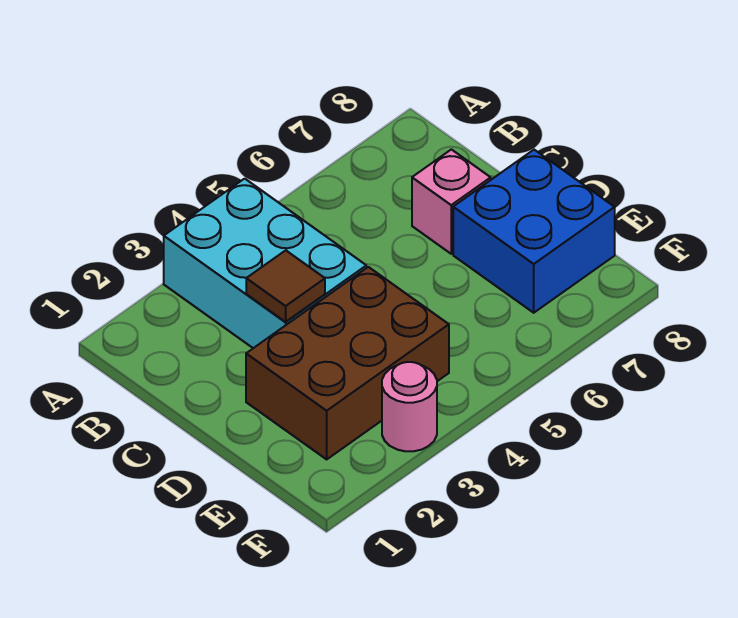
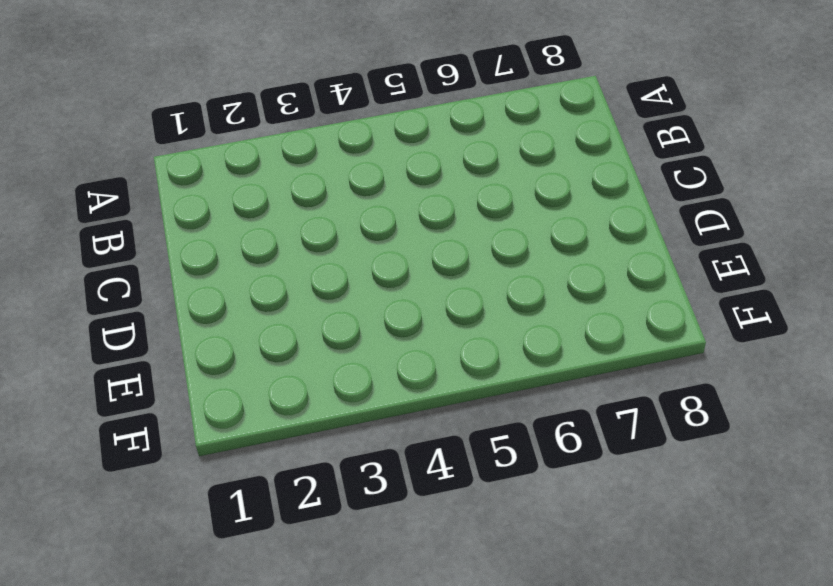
none -> cyan 2x3 brick [164,179,366,348]
none -> pink 1x1 brick [412,149,491,254]

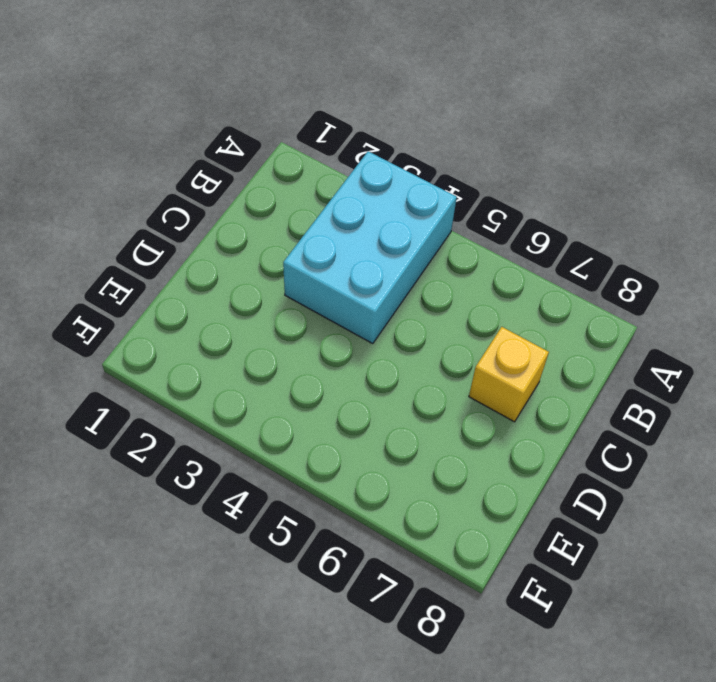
yellow 1x1 brick [469,327,549,422] -> pink 1x1 brick [412,149,491,254]
none -> brown 2x3 brick [246,267,449,459]
none -> blue 2x2 brick [453,150,615,313]

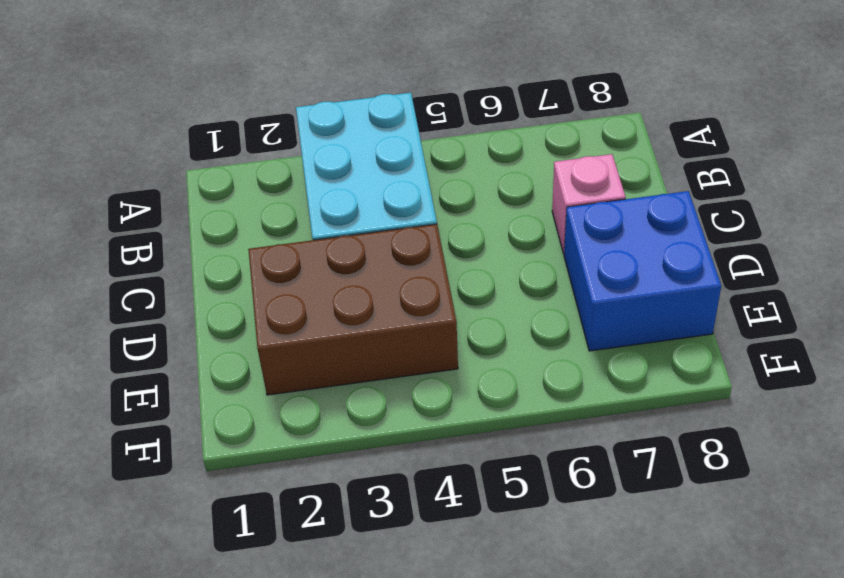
none -> pink 1x1 round brick [382,362,437,451]
none -> brown 1x1 tile [246,250,325,322]

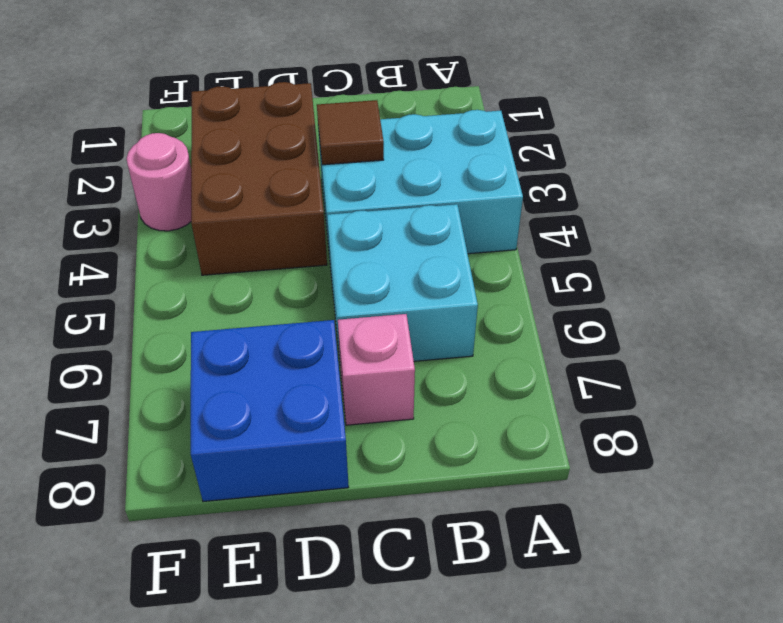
cyan 2x2 brick [327,204,478,361] -> none

